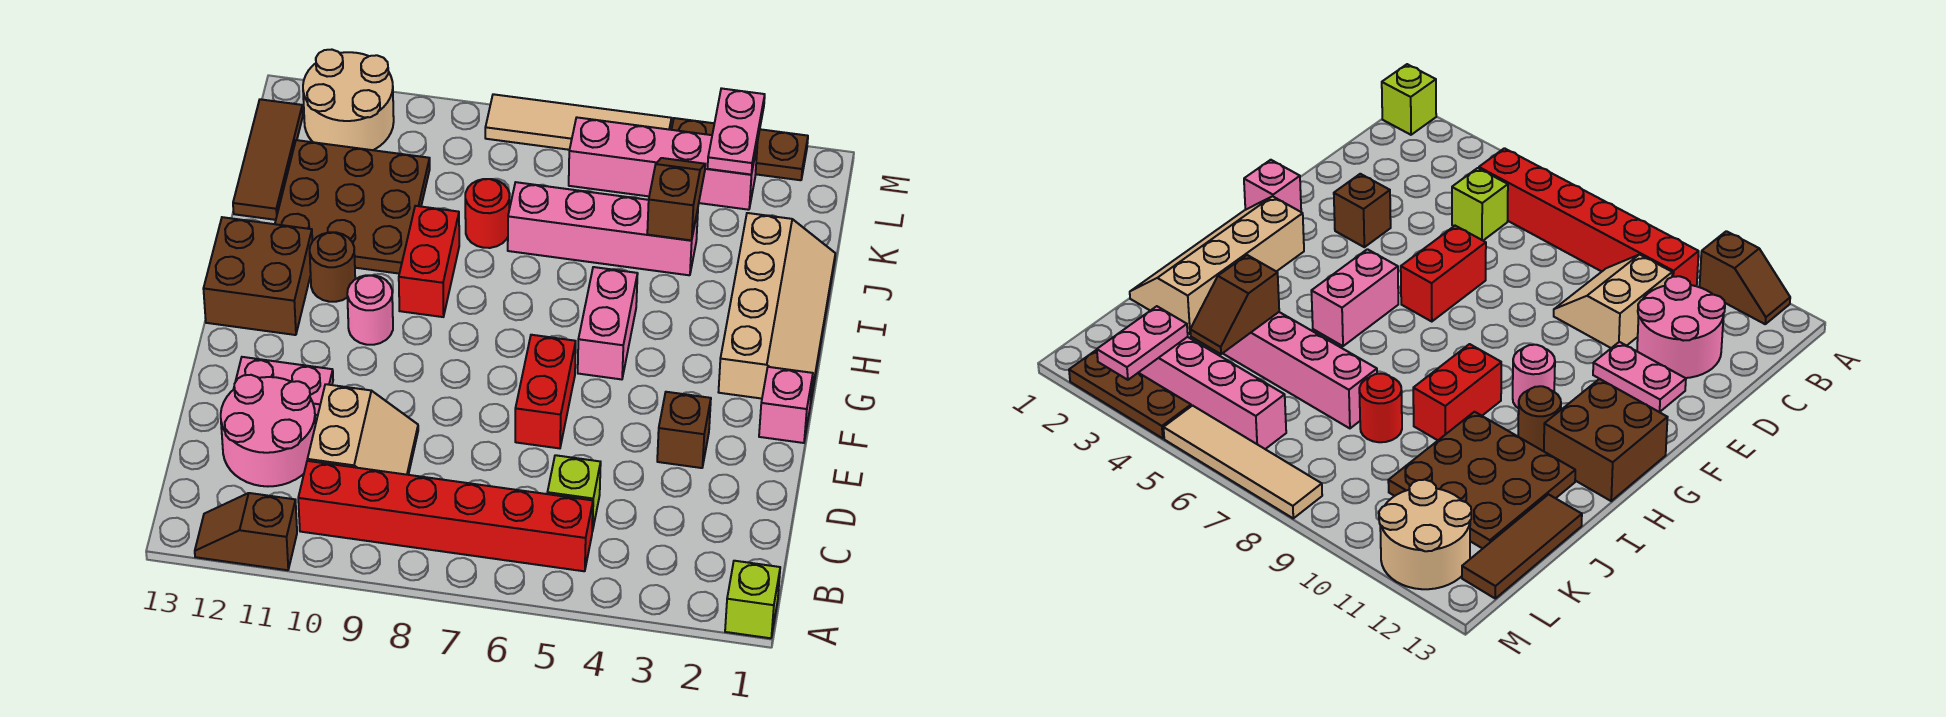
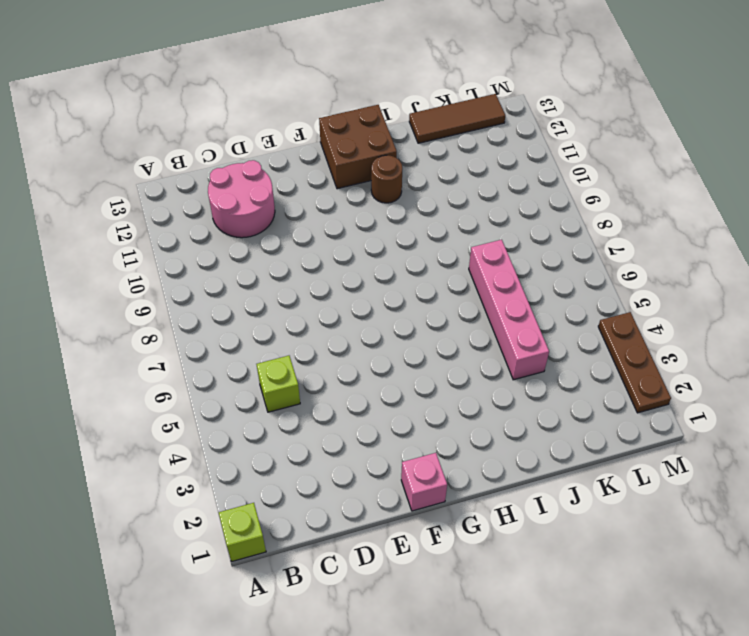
none -> brown 1x2 slope [195,493,297,570]
none -> red 1x6 brick [298,461,593,571]
none -> tan 2x2 slope [308,384,418,475]

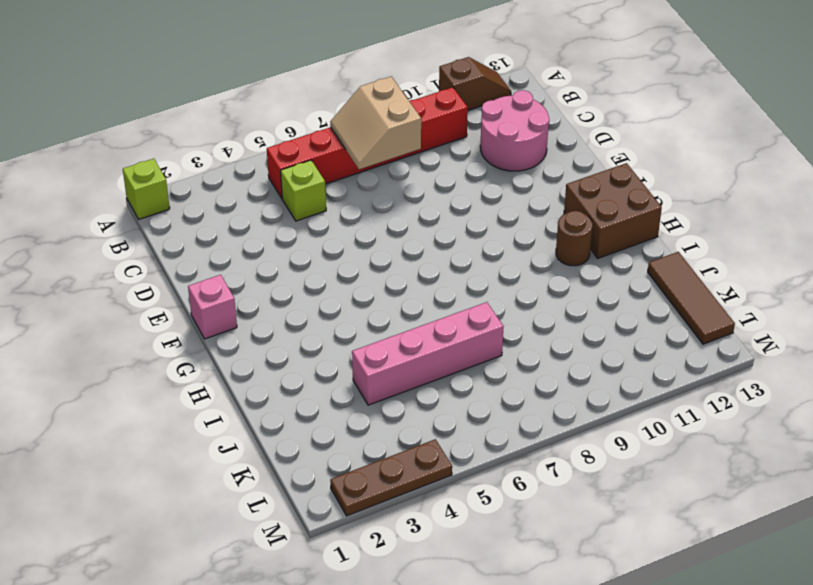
tan 2x2 slope [330,77,421,169] -> tan 2x2 slope moved to [308,384,418,475]
none -> brown 1x1 brick [657,392,711,468]
none -> red 1x2 brick [515,335,576,448]
none -> pink 1x2 plate [235,357,333,415]

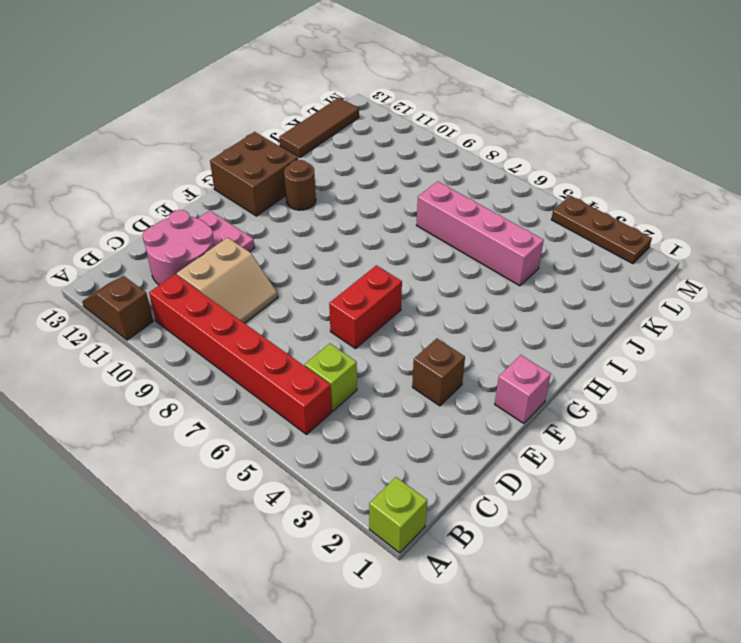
none -> tan 2x4 slope [719,213,835,405]
none -> pink 1x2 brick [578,267,638,379]
none -> pink 1x1 round brick [347,275,393,345]

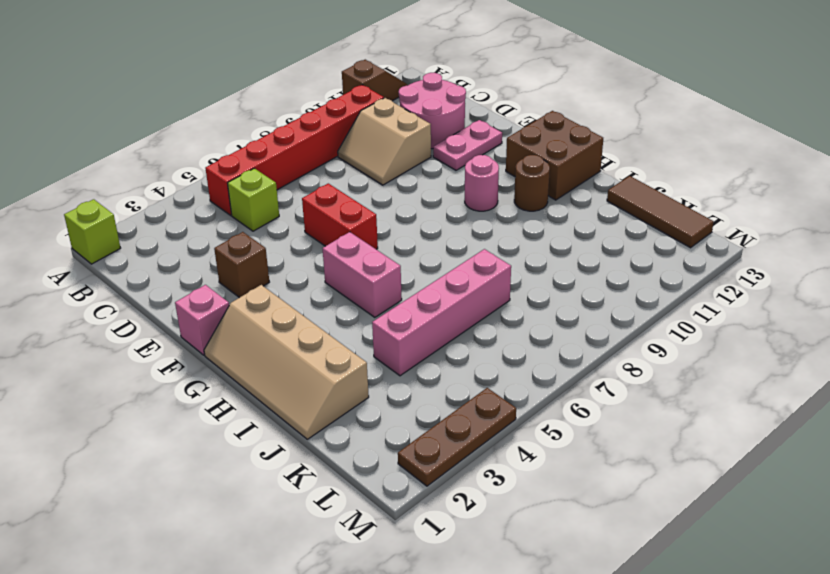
none -> red 1x2 brick [399,206,459,317]
none -> brown 3x3 plate [275,140,430,274]
none -> red 1x1 round brick [465,179,510,248]

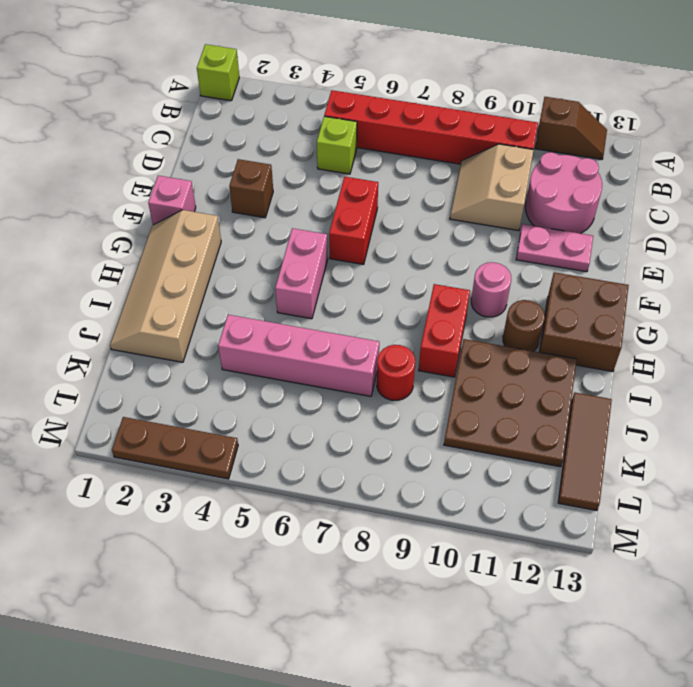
none -> pink 1x4 brick [569,118,758,210]
none -> tan 2x2 round brick [303,50,394,150]
none -> tan 1x4 tile [485,94,672,150]

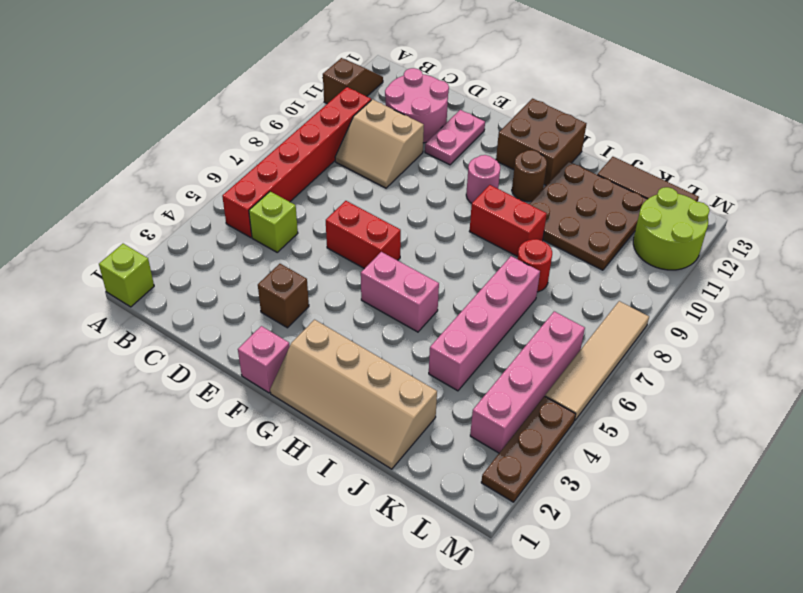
lime 2x2 round brick [633,187,710,270] -> tan 2x2 round brick [303,50,394,150]
none -> brown 1x2 slope [647,158,705,240]
none -> pink 1x2 plate [708,88,765,175]

